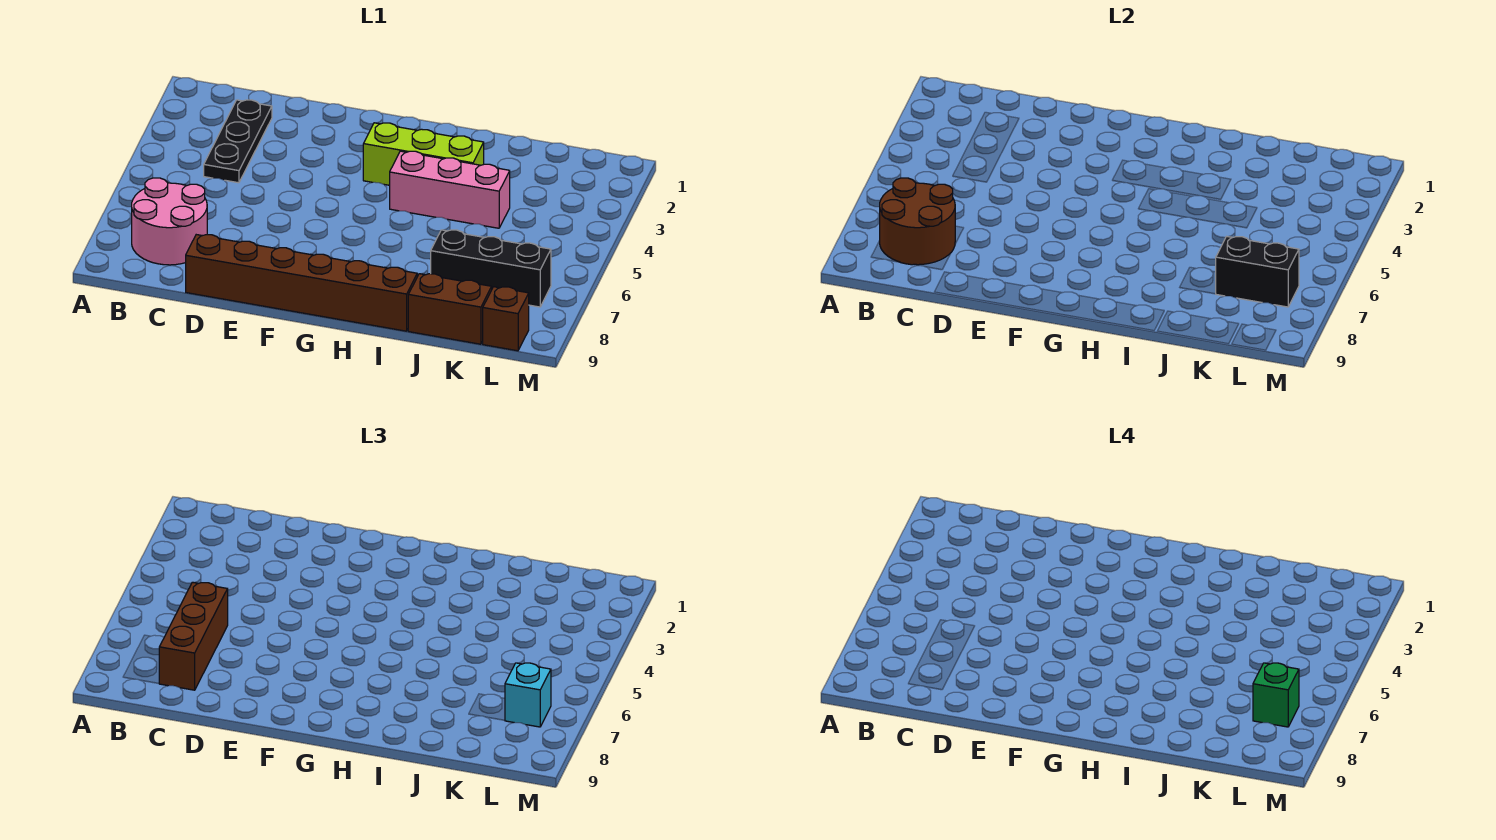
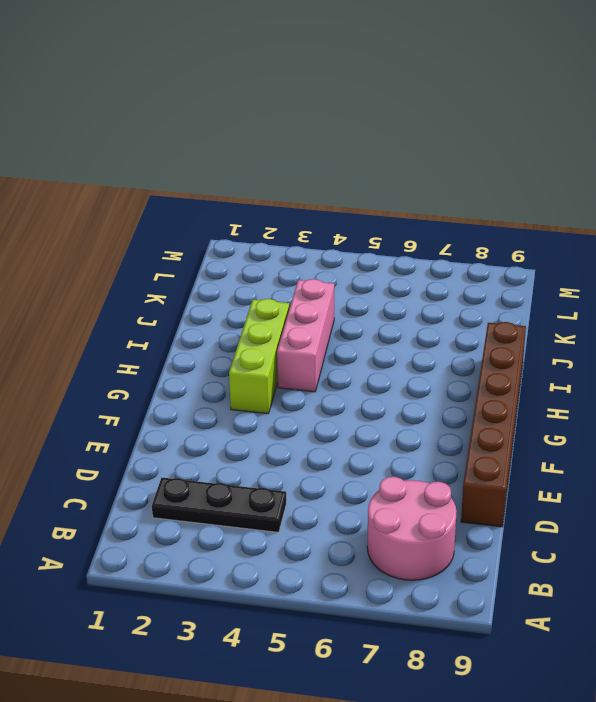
none -> black 1x3 brick [431,230,551,307]
none -> brown 1x2 brick [408,274,492,344]
none -> brown 1x1 brick [483,287,529,351]

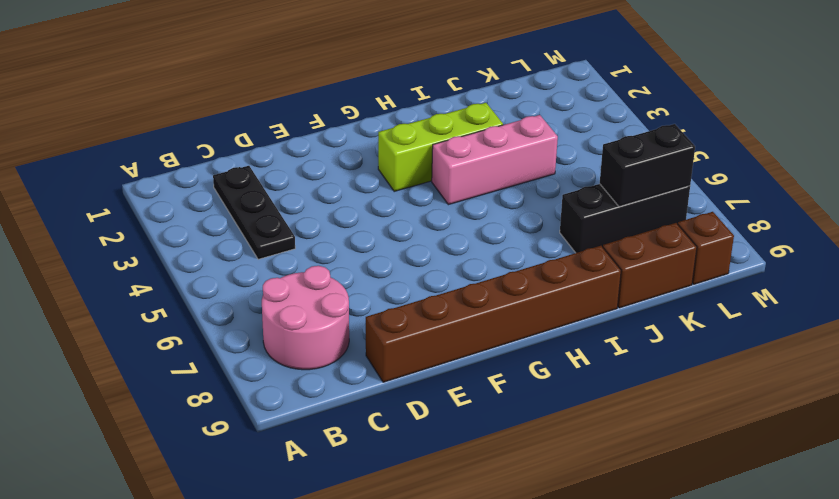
none -> brown 2x2 round brick [880,178,955,265]
none -> brown 1x3 brick [159,582,228,690]
none -> cyan 1x1 brick [505,663,551,727]

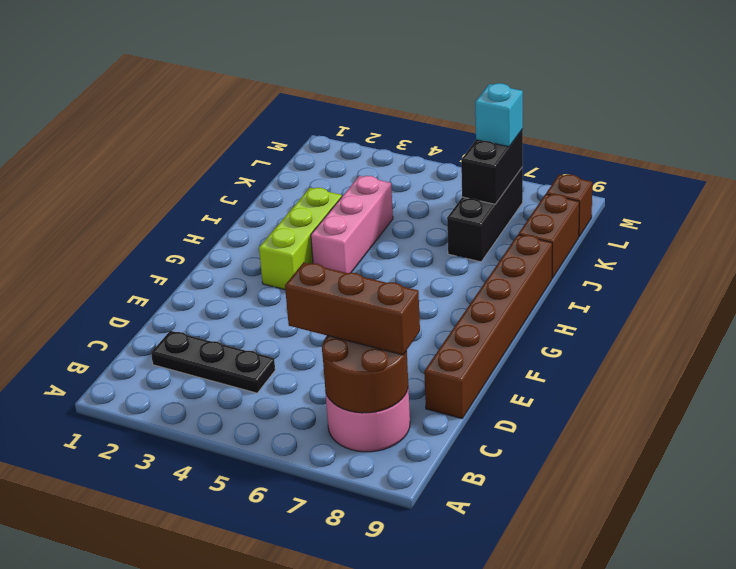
none -> green 1x1 brick [1253,663,1299,727]

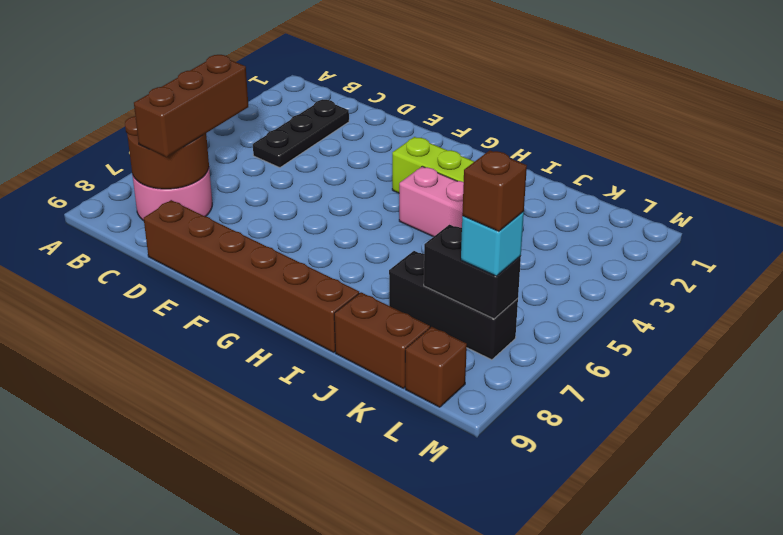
brown 1x1 brick [462,150,527,231] -> green 1x1 brick [1253,663,1299,727]

